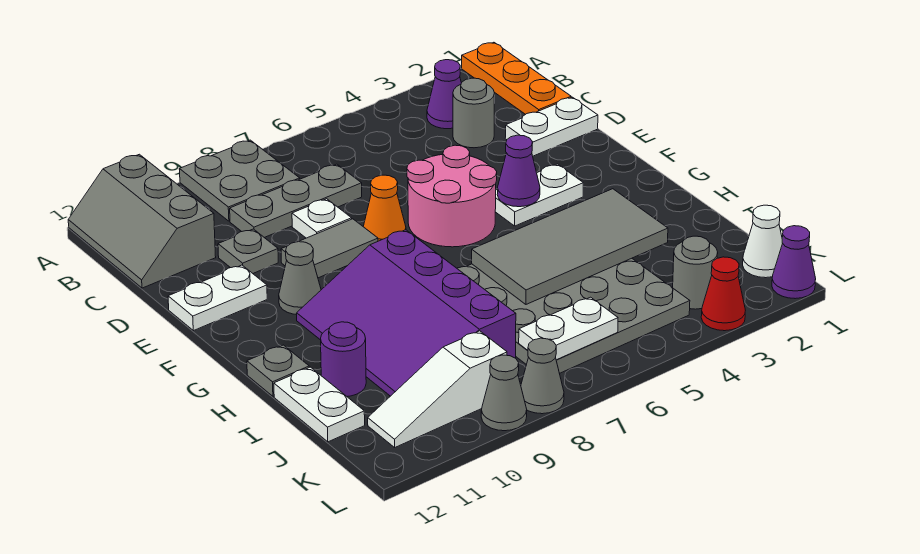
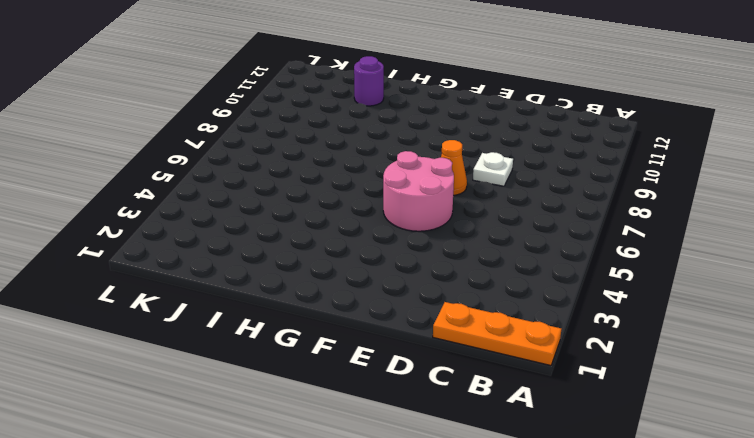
none -> grey 2x2 plate [179,140,300,221]
none -> grey 2x3 slope [68,154,216,288]
none -> purple 1x1 cone [427,60,461,129]
none -> grey 1x1 round brick [453,78,494,148]

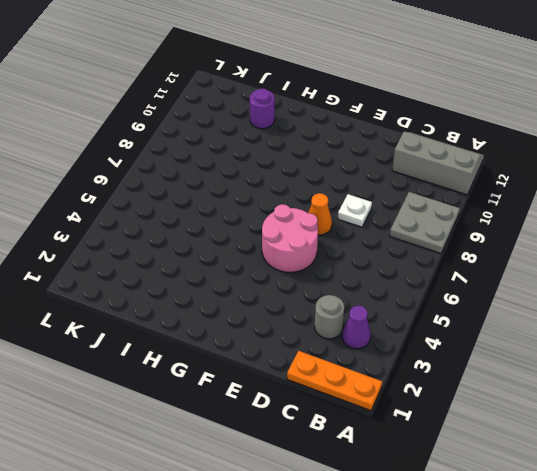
none -> grey 1x3 plate [230,164,362,238]
none -> white 1x2 plate [505,97,598,156]
none -> grey 1x1 plate [218,229,278,273]
none -> grey 1x2 tile [281,219,378,278]

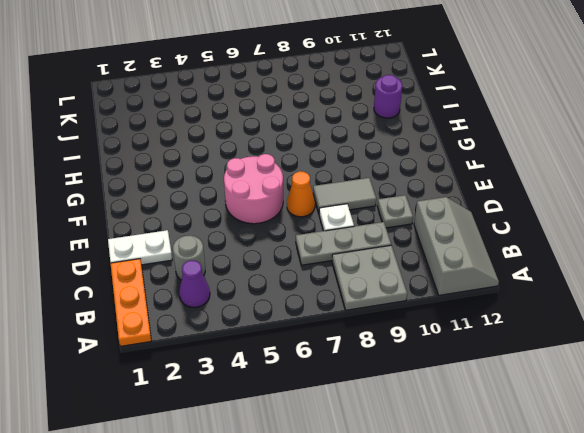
none -> white 1x2 plate [168,265,267,331]
none -> white 1x2 plate [495,164,583,226]
none -> grey 1x1 cone [279,242,321,315]
none -> purple 3x4 slope [297,230,516,396]

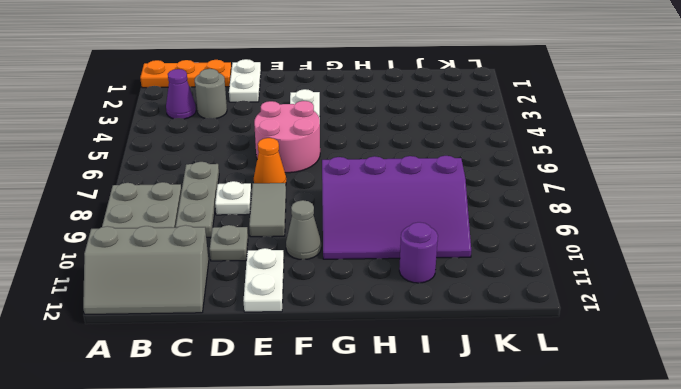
none -> grey 4x4 plate [457,258,690,373]
none -> grey 1x1 plate [247,345,309,396]
none -> white 1x2 plate [274,367,365,442]
none -> white 1x1 cone [743,205,782,278]

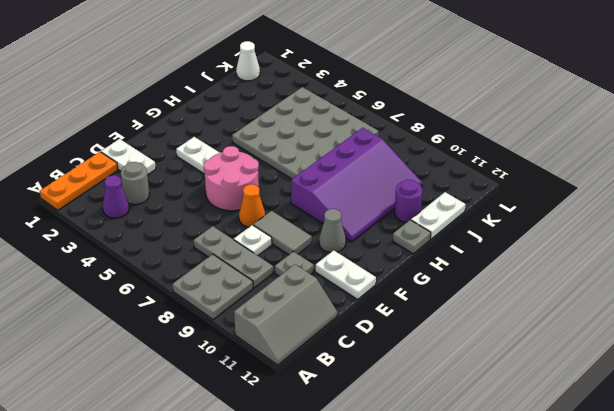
none -> grey 1x1 round brick [673,236,718,309]
none -> white 1x3 slope [368,331,507,447]
none -> purple 1x1 cone [772,226,816,299]
none -> red 1x1 cone [701,257,745,331]

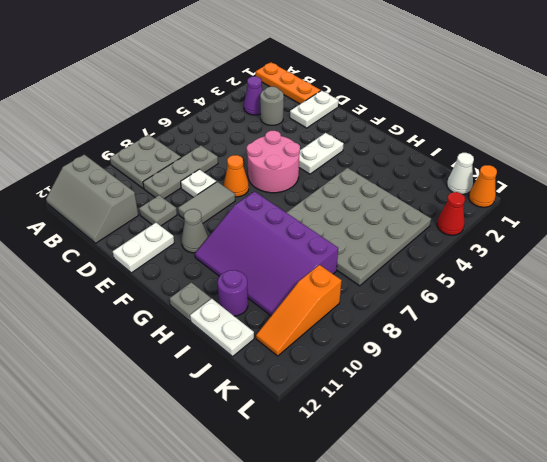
orange 1x3 slope [256,265,342,356] -> white 1x3 slope [368,331,507,447]
orange 1x1 cone [469,165,497,207] -> purple 1x1 cone [772,226,816,299]
none -> grey 1x1 round brick [673,236,718,309]
none -> grey 1x1 cone [521,338,564,414]
none -> grey 1x1 cone [481,355,527,431]
none -> purple 1x1 cone [497,135,540,207]

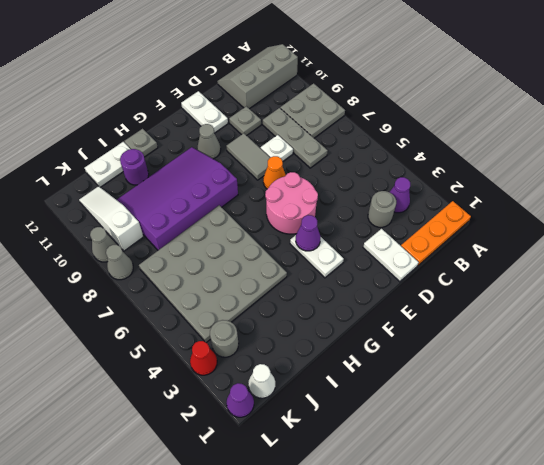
none -> grey 2x4 tile [472,189,668,304]
none -> white 1x2 plate [519,297,618,360]

